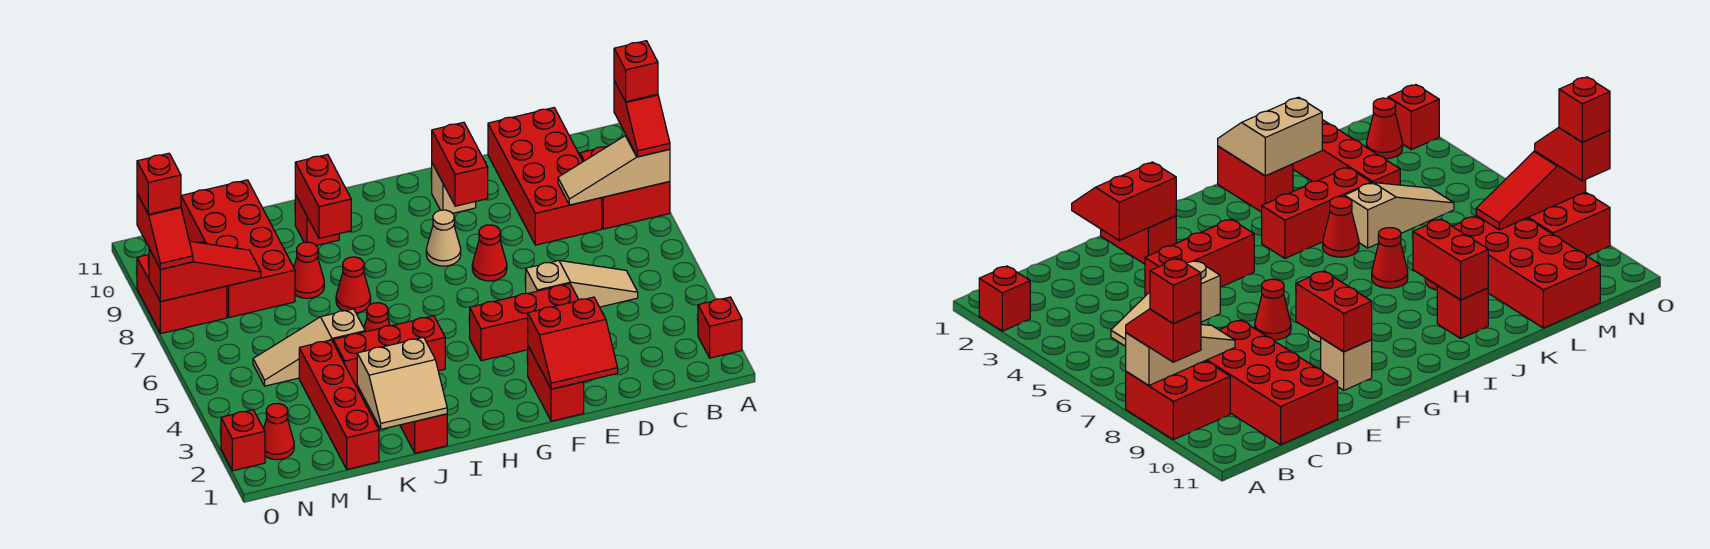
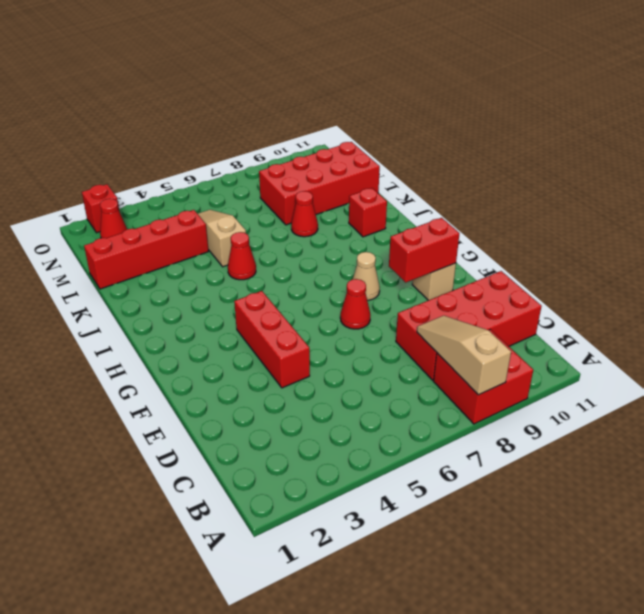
none -> red 1x1 brick [698,297,742,358]
none -> tan 1x3 slope [526,260,638,307]
none -> red 1x2 brick [528,346,584,421]
none -> red 1x3 brick [333,316,445,390]

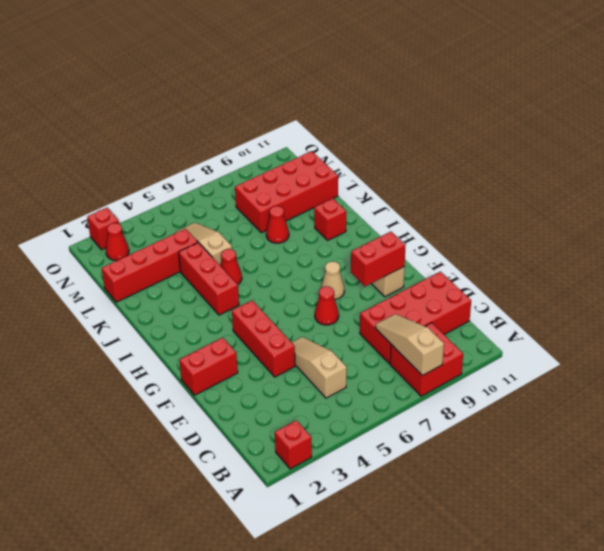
tan 1x3 slope [292,337,347,398] -> tan 1x3 slope turned to [526,260,638,307]
none -> red 1x2 brick [400,414,447,453]
none -> red 1x1 cone [336,257,371,313]
none -> red 2x2 brick [137,242,227,334]
none -> red 2x2 slope [528,297,618,389]

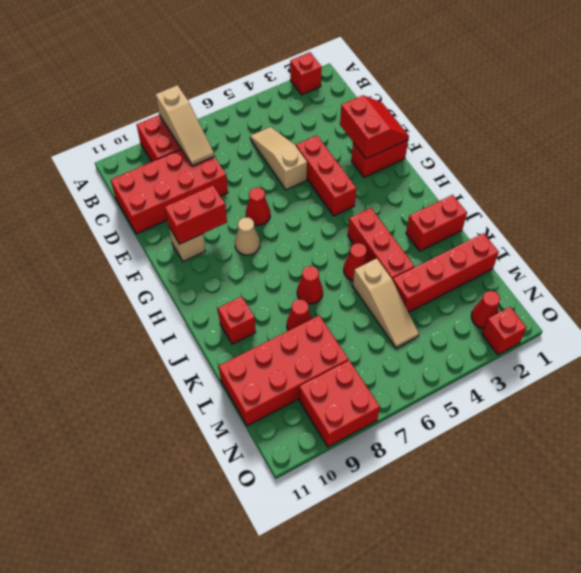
none -> tan 2x2 slope [357,337,447,429]
none -> red 1x2 brick [295,154,351,238]
none -> red 1x3 slope [149,241,261,302]
none -> red 1x2 slope [614,81,670,157]

